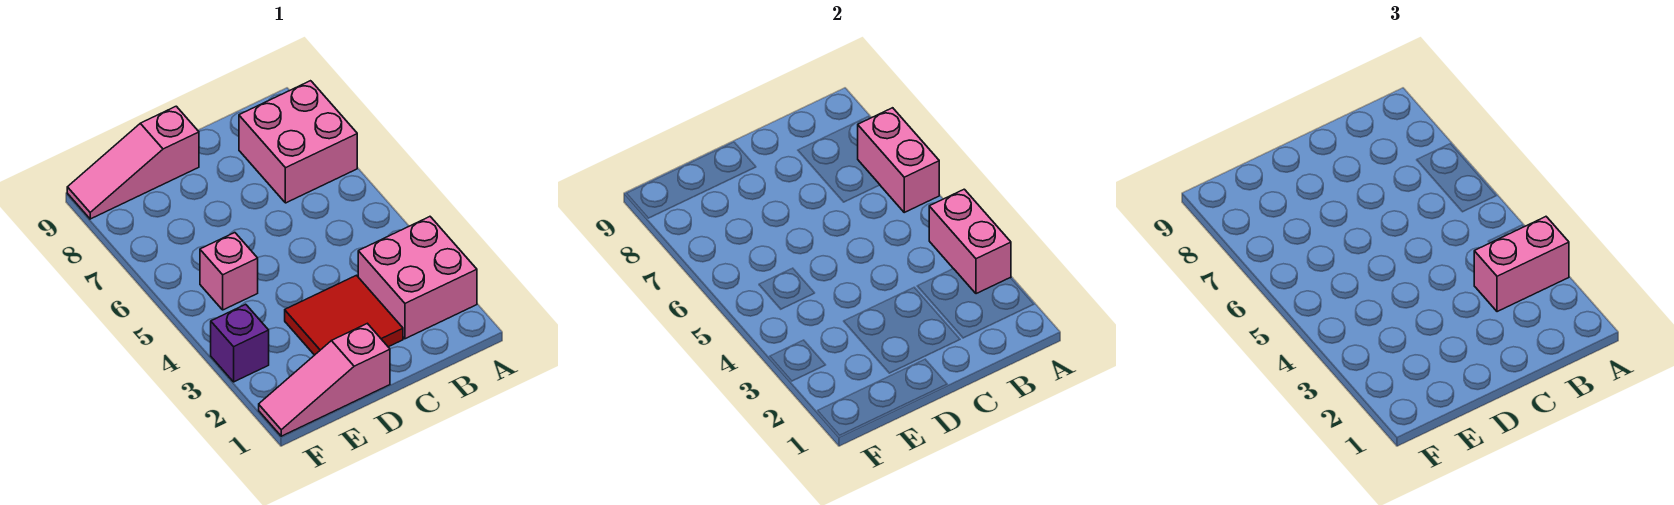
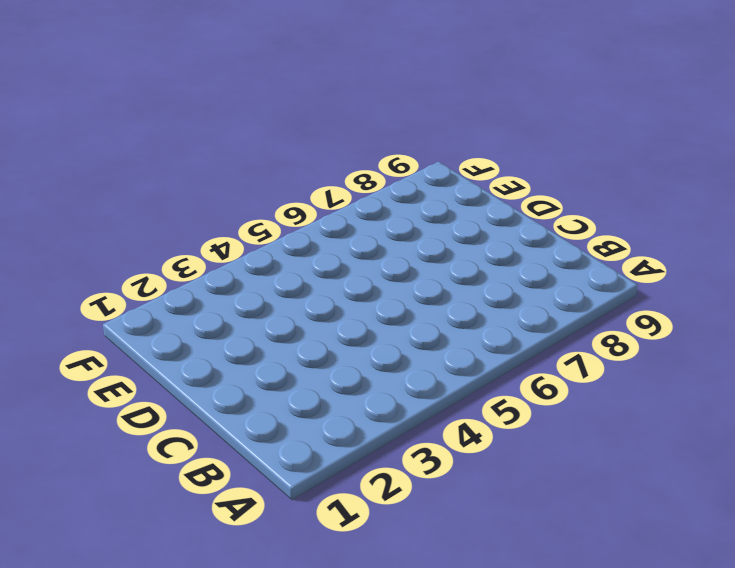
none -> pink 2x2 brick [358,217,477,339]
none -> pink 2x2 brick [239,81,357,203]

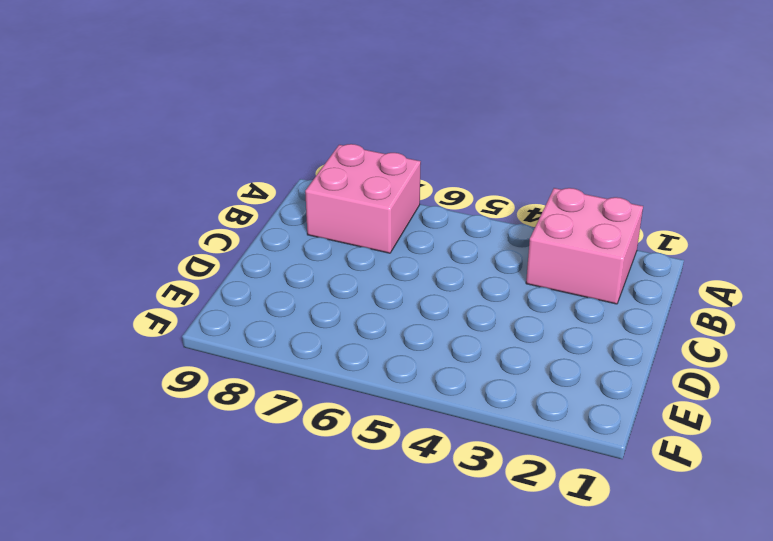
none -> red 2x2 tile [285,275,403,355]
none -> pink 1x3 slope [259,323,390,436]

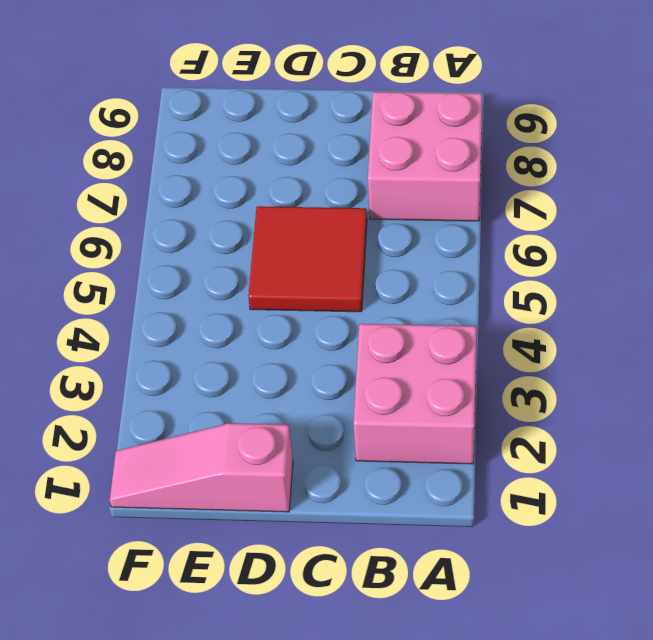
red 2x2 tile [248,206,367,312] -> red 2x2 tile moved to [285,275,403,355]
none -> pink 1x3 slope [67,106,199,219]
none -> pink 1x1 brick [200,233,258,310]

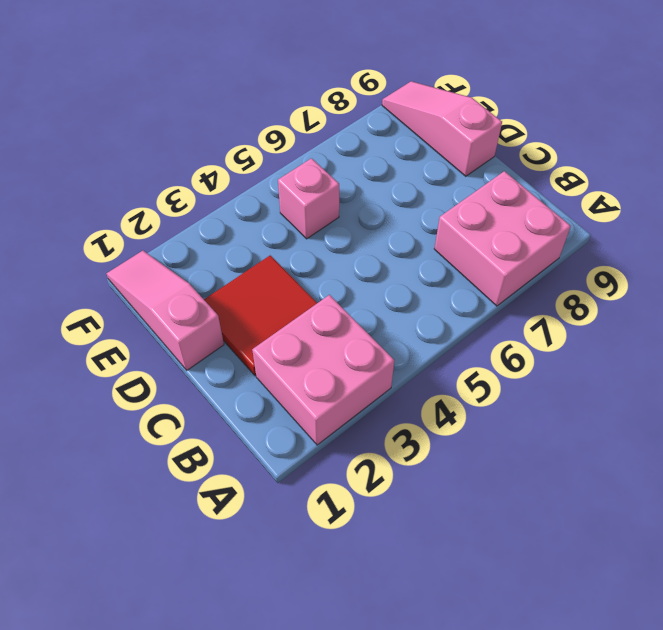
none -> purple 1x1 brick [211,304,269,382]
none -> pink 1x2 brick [929,189,1011,294]

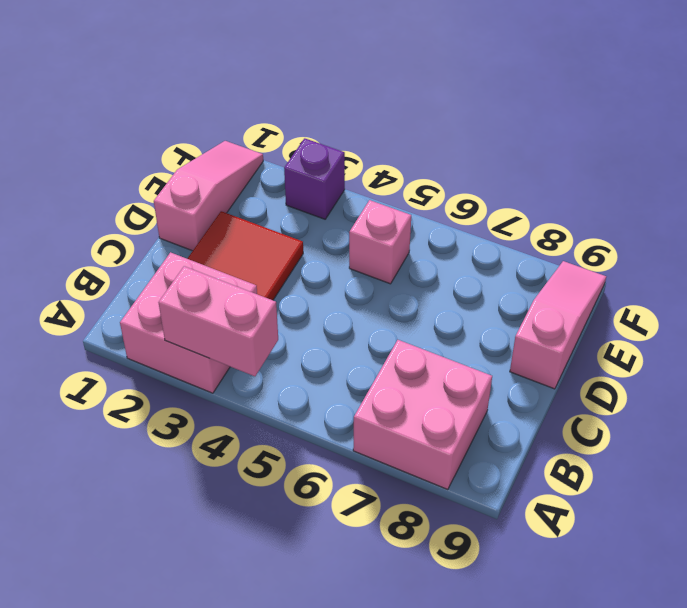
none -> pink 1x2 brick [858,108,939,212]
none -> pink 1x2 brick [1474,217,1569,312]

